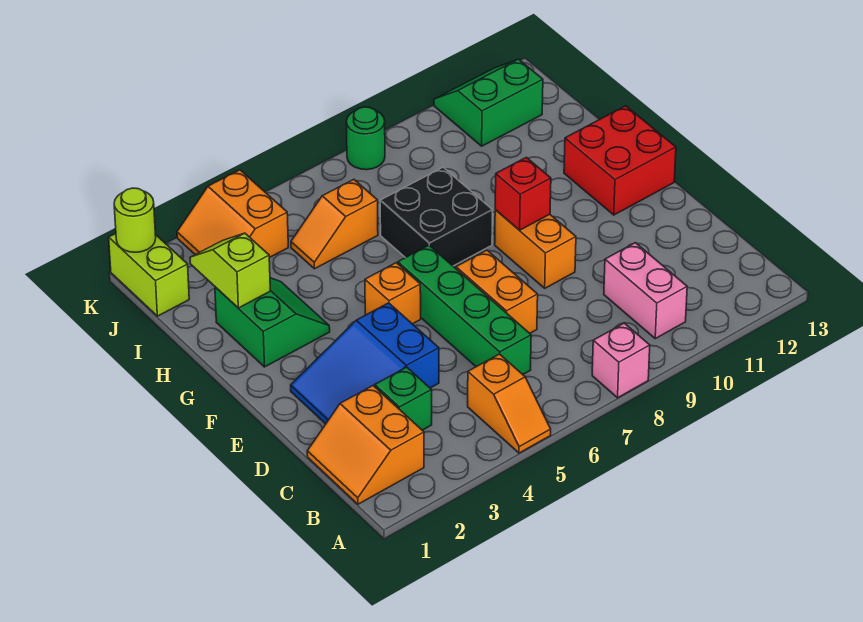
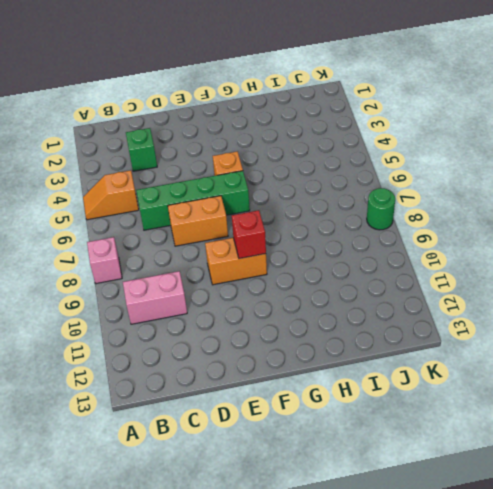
none -> orange 2x2 slope [307,386,424,504]
none -> blue 2x3 slope [291,303,439,424]
none -> red 2x2 brick [564,106,676,215]

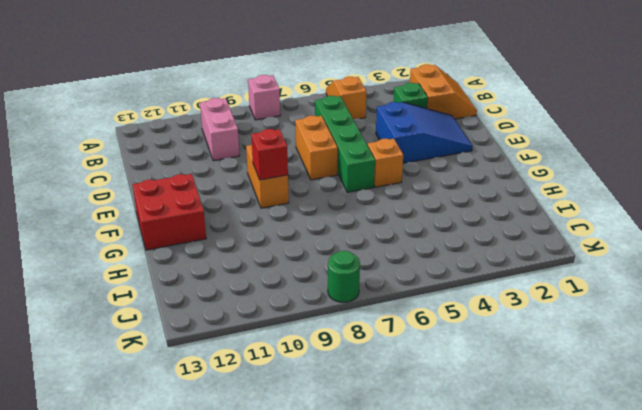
none -> green 2x2 slope [215,278,330,367]
none -> black 2x2 brick [380,167,492,266]
none -> orange 1x2 slope [291,179,378,269]

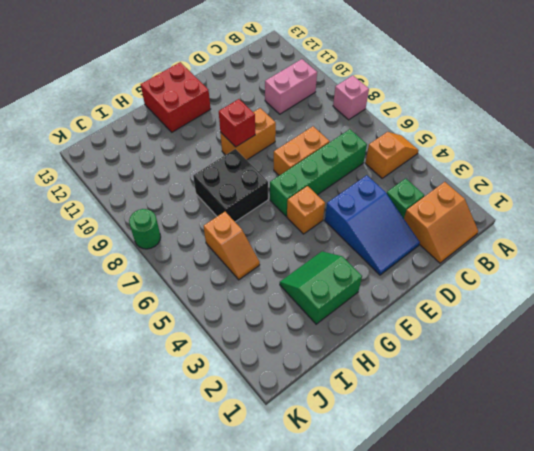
none -> lime 1x2 brick [109,234,189,316]
none -> orange 2x2 slope [177,170,288,258]
none -> green 2x2 slope [434,59,543,146]

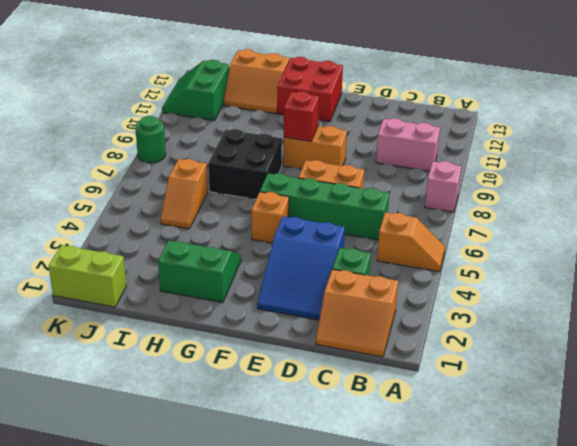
orange 2x2 slope [224,49,289,114] -> orange 2x2 slope moved to [177,170,288,258]
none -> lime 1x2 slope [190,233,270,308]
none -> lime 1x1 round brick [114,188,156,252]

